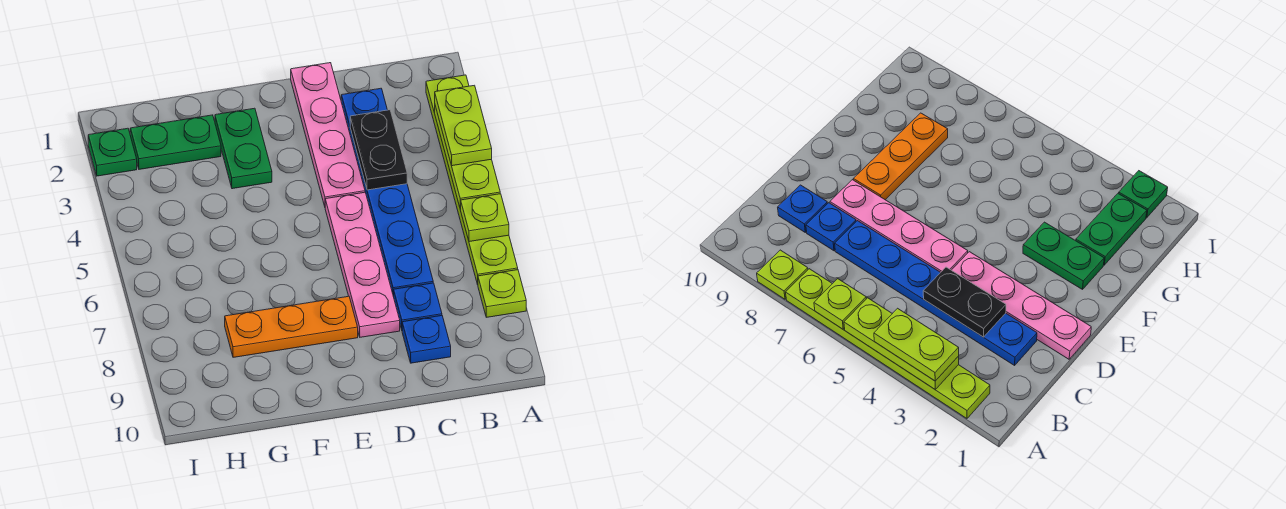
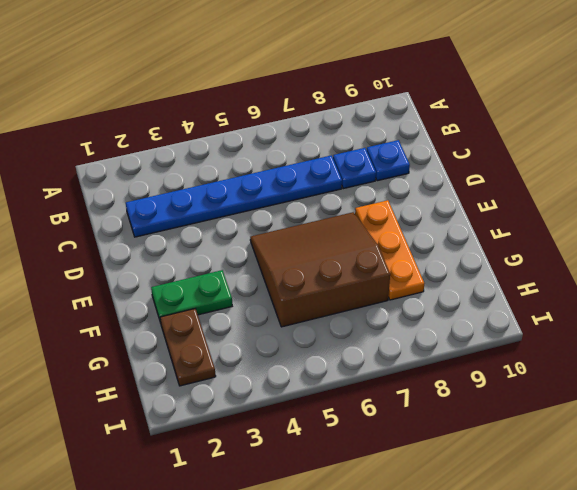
brown 3x3 slope [250,212,390,327] -> none
brown 1x2 plate [160,309,216,386] -> green 1x2 plate [130,115,221,169]
none -> lime 1x6 plate [426,75,518,285]
none -> lime 1x1 plate [478,270,526,317]
none -> pink 1x4 plate [291,63,365,206]

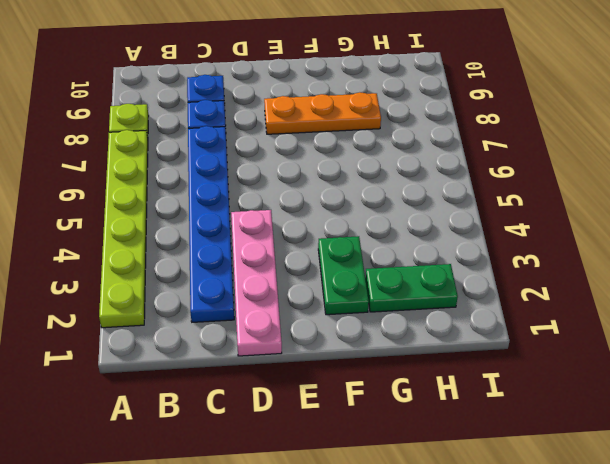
none -> pink 1x4 plate [325,192,400,337]
none -> green 1x1 plate [88,128,137,176]
none -> lime 1x3 plate [435,106,500,209]

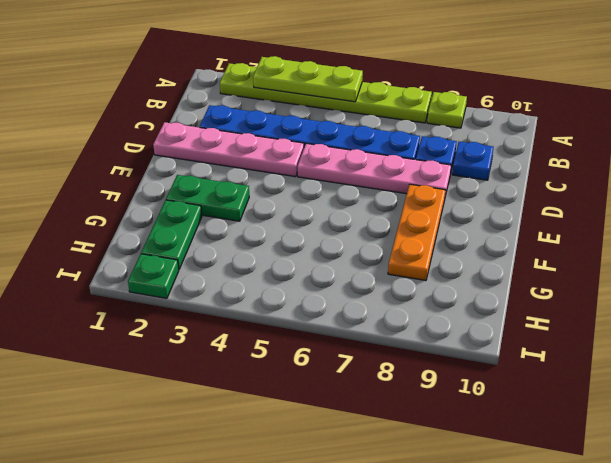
none -> lime 1x1 plate [461,194,509,242]
none -> black 1x2 plate [350,110,407,190]
none -> lime 1x2 plate [435,85,492,166]

